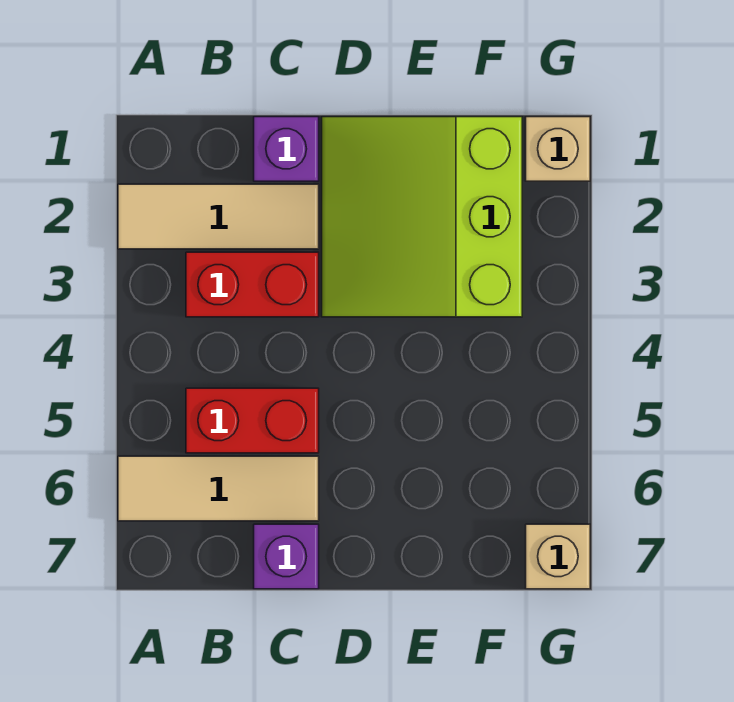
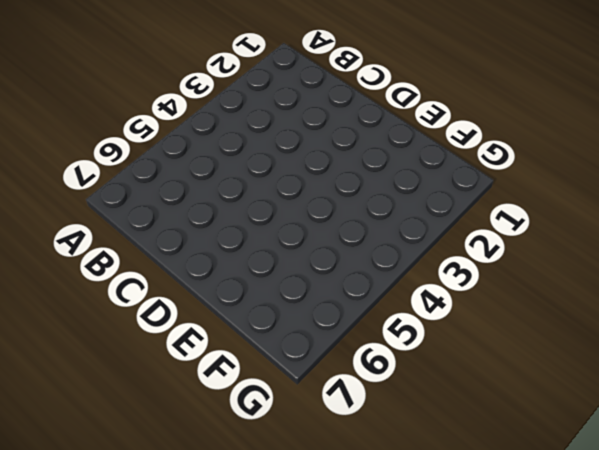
none -> tan 1x3 tile [118,184,319,249]
none -> tan 1x3 tile [118,456,319,521]

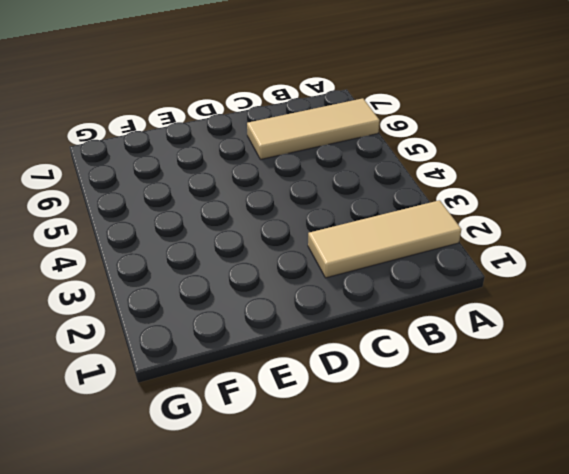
none -> red 1x2 brick [186,252,319,317]
none -> red 1x2 brick [186,388,319,453]

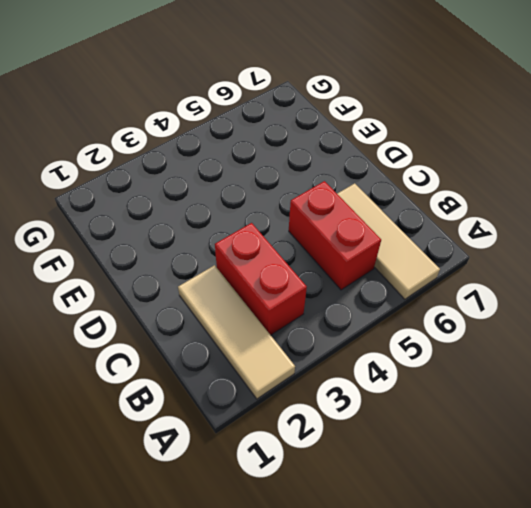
none -> purple 1x1 brick [254,117,319,181]
none -> purple 1x1 brick [254,524,319,589]

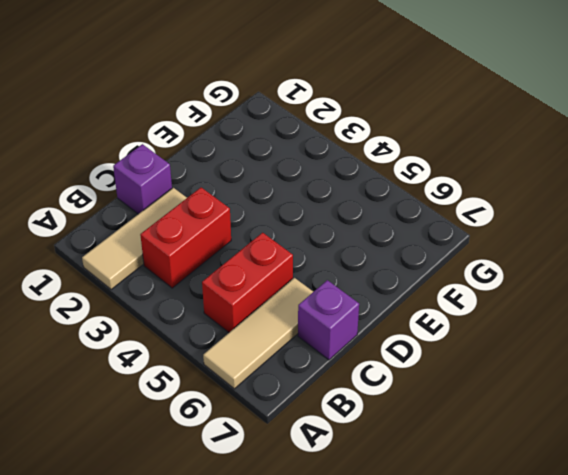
none -> lime 3x3 slope [322,117,522,317]
none -> tan 1x1 brick [526,117,590,181]

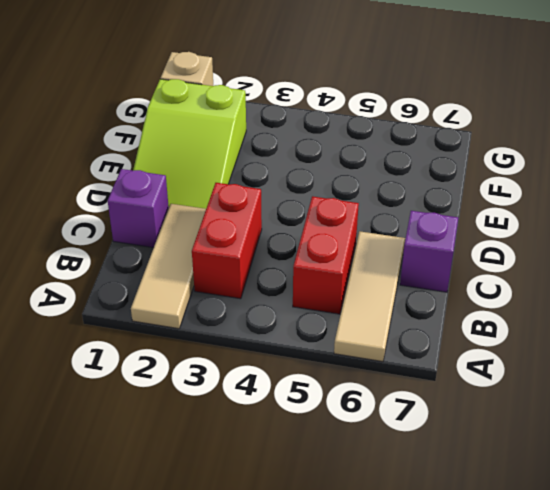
lime 2x3 slope [133,79,246,209] -> lime 3x3 slope [322,117,522,317]
none -> tan 1x1 brick [526,524,590,589]

